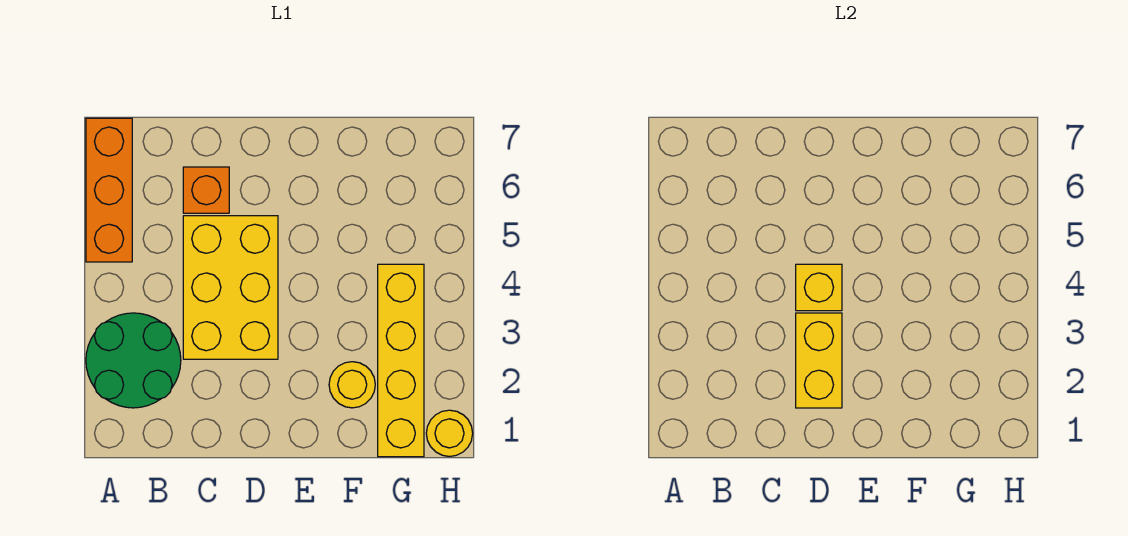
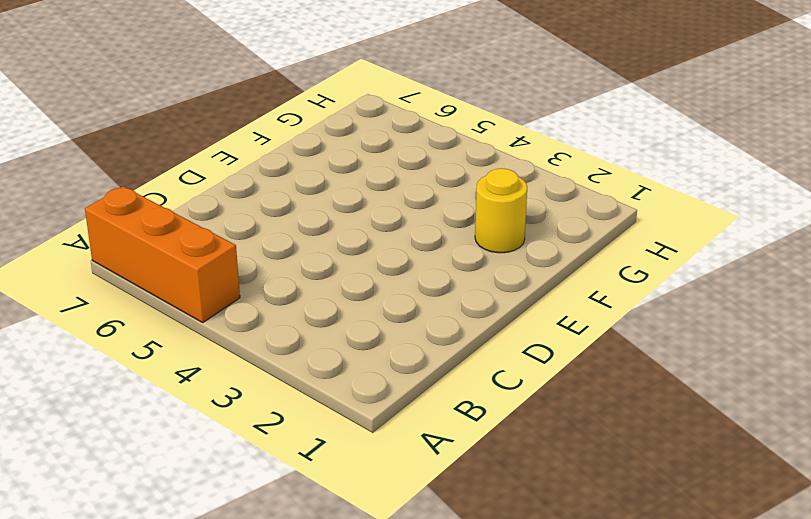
none -> green 2x2 round brick [86,313,181,408]
none -> yellow 2x3 brick [183,216,278,359]

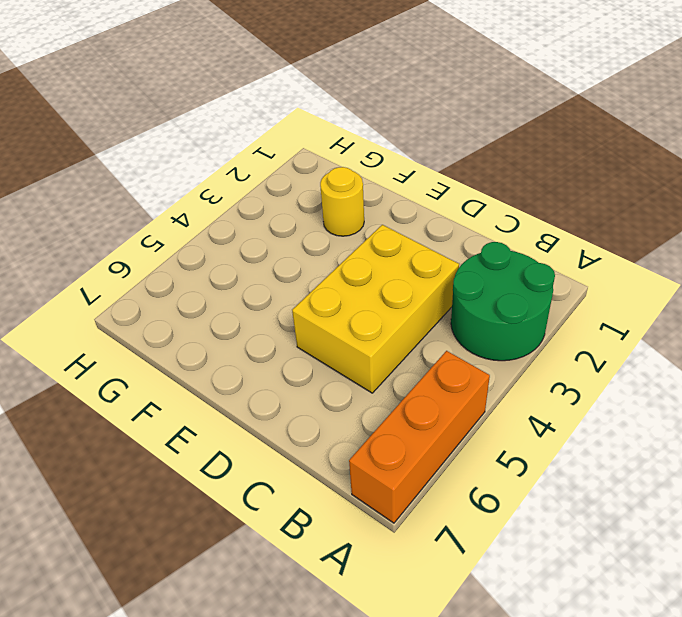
none -> orange 1x1 brick [183,167,229,213]
none -> yellow 1x4 brick [378,264,424,457]

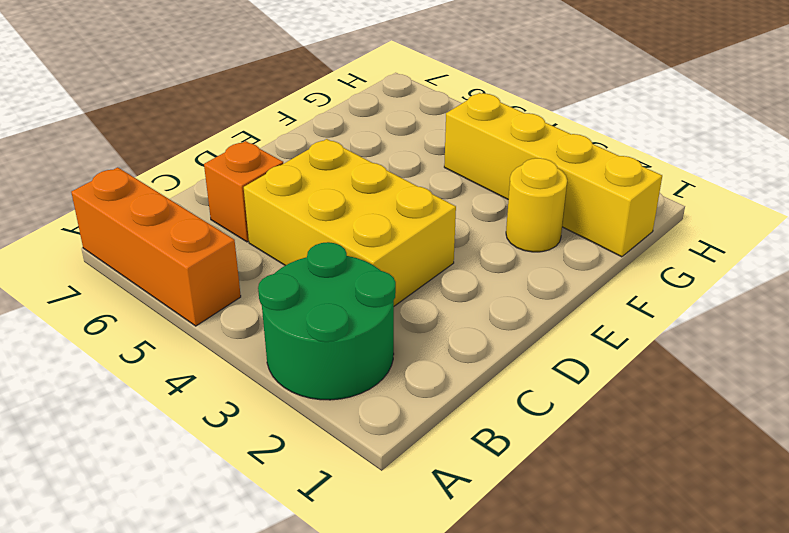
none -> yellow 1x1 round brick [426,410,473,456]
none -> yellow 1x2 brick [796,313,842,408]

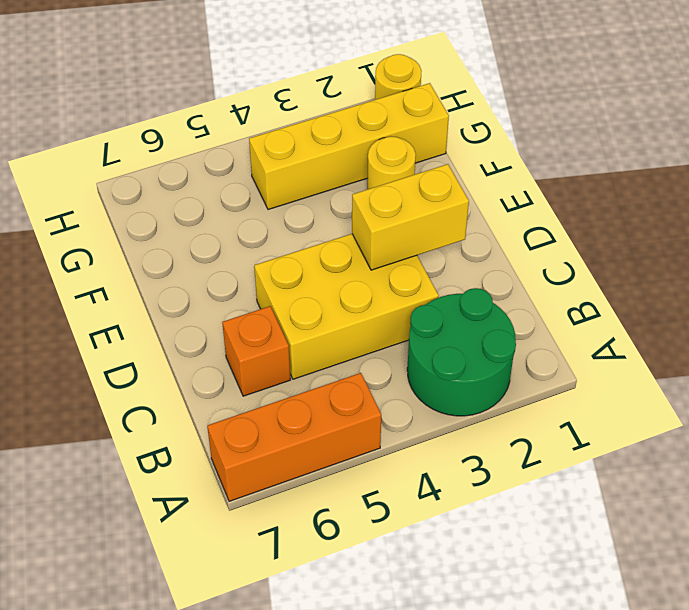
none -> yellow 1x1 brick [796,264,842,311]

